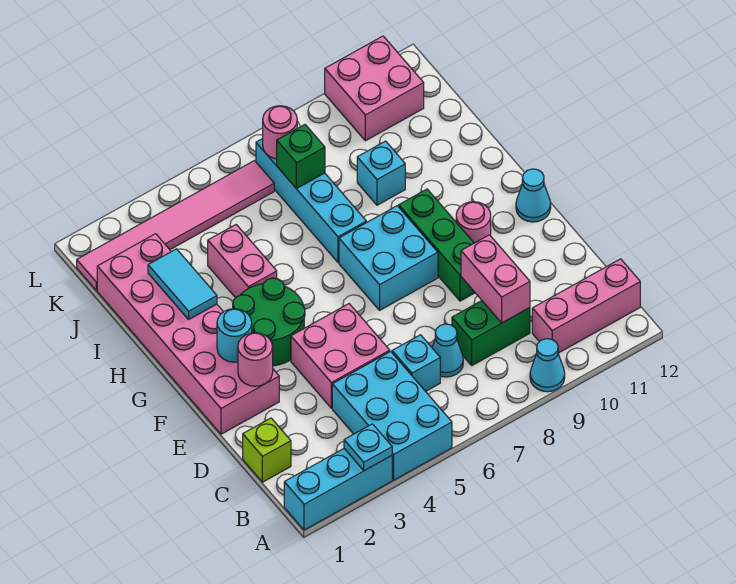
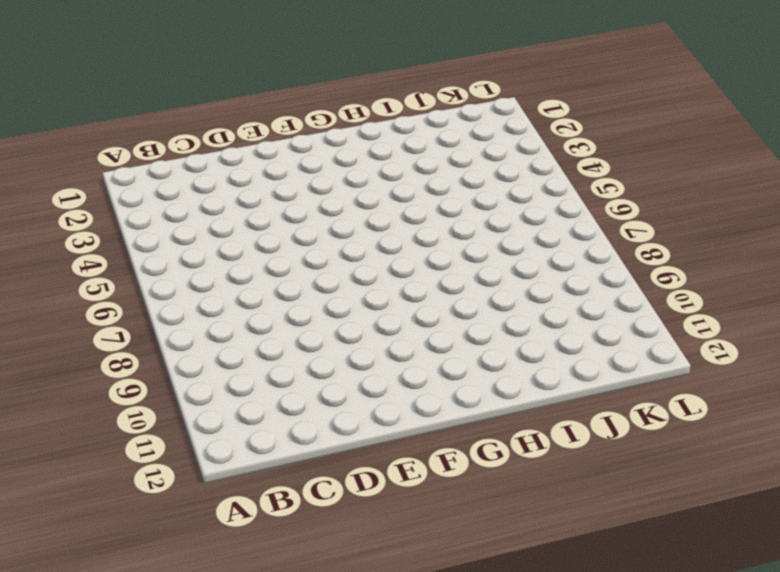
none -> cyan 1x3 brick [284,449,392,530]
none -> cyan 2x3 brick [332,351,452,480]
none -> cyan 1x1 cone [530,339,565,392]

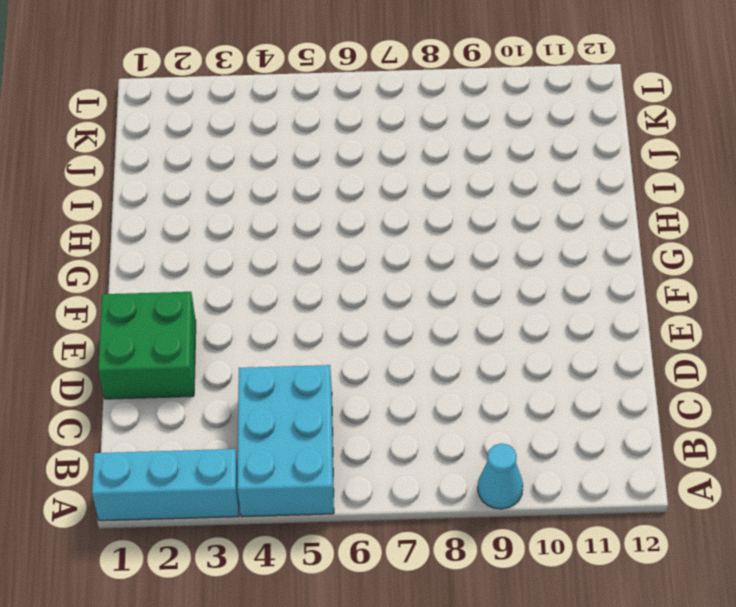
green 2x2 brick [98,292,196,399] -> pink 2x6 brick [97,234,279,434]
none -> pink 1x3 brick [532,259,640,353]
none -> lime 1x1 brick [243,418,291,482]
none -> cyan 1x1 brick [392,335,440,391]

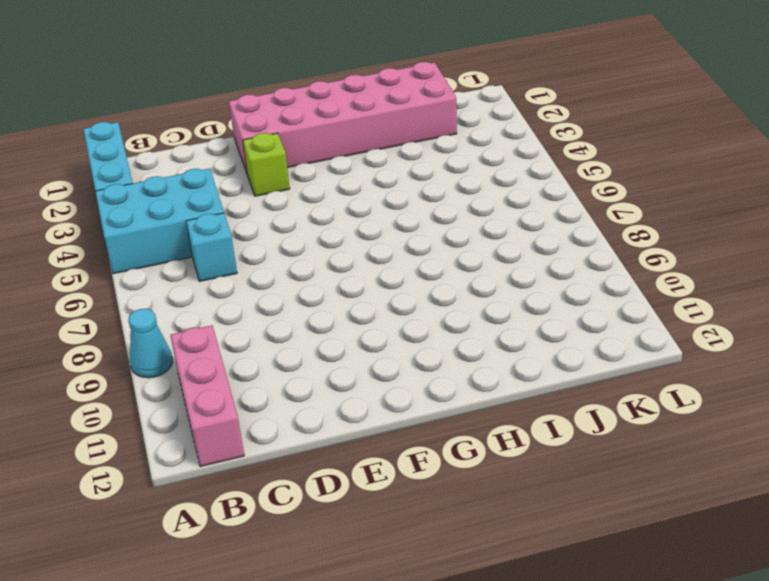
lime 1x1 brick [243,133,290,196] -> lime 1x1 brick moved to [243,418,291,482]
none -> cyan 1x1 cone [432,324,463,377]
none -> green 1x2 brick [452,301,530,365]
none -> pink 2x2 brick [291,304,390,408]

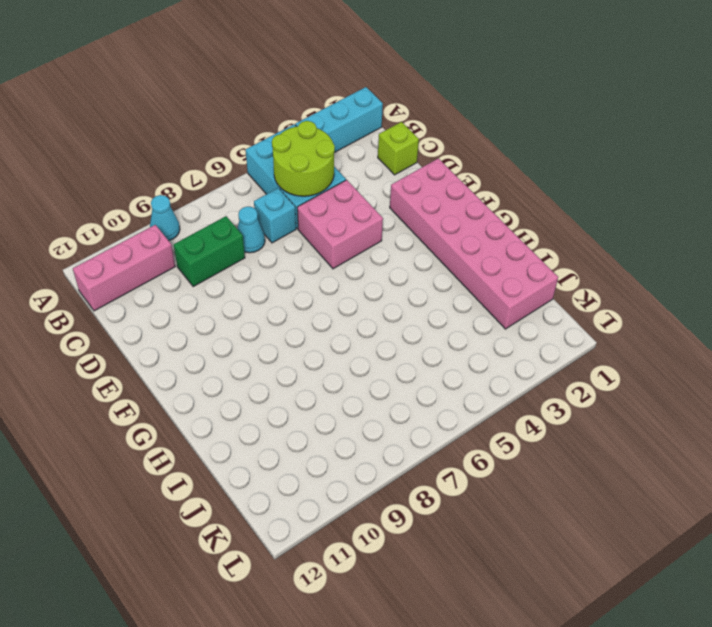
lime 2x2 round brick [272,121,335,196] -> none
none -> green 1x3 brick [399,189,475,301]
none -> green 2x2 round brick [233,278,305,366]
none -> cyan 2x2 brick [339,206,438,310]

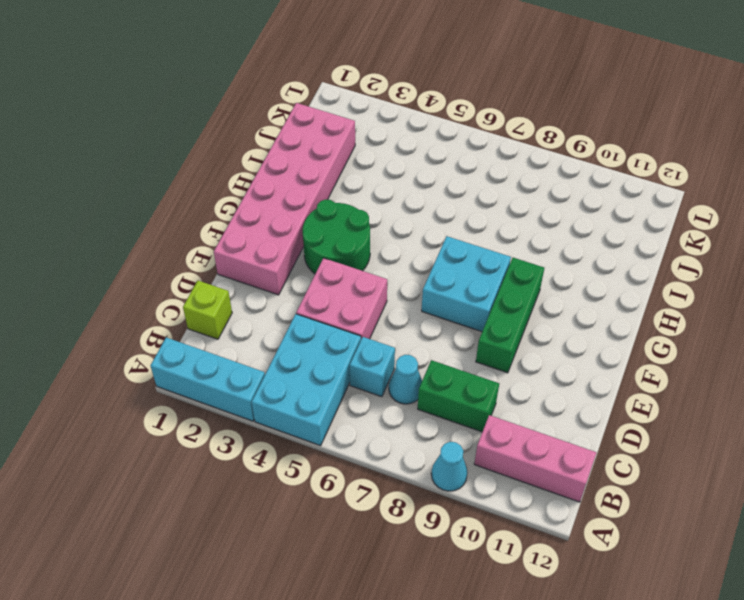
none -> pink 1x1 round brick [456,202,491,243]
none -> cyan 1x1 cone [516,169,551,222]
none -> pink 1x2 brick [208,225,277,298]

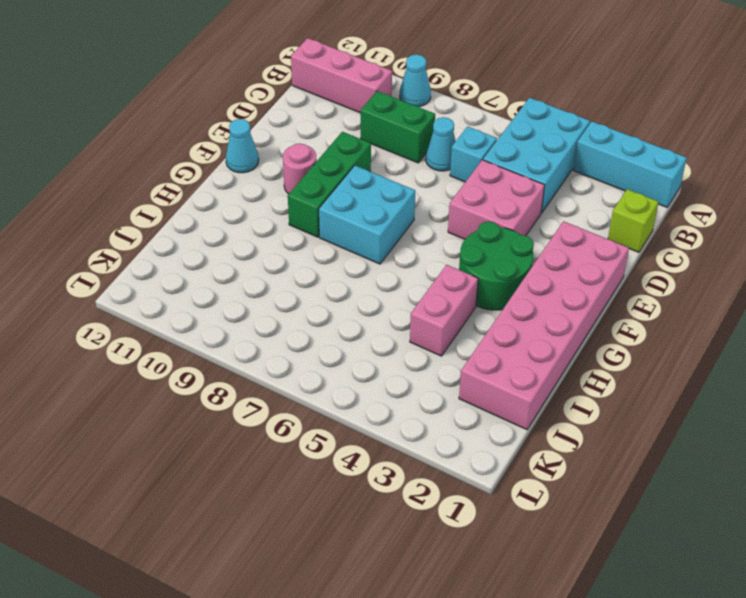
none -> cyan 1x4 brick [256,139,366,262]
none -> cyan 1x1 brick [357,141,405,205]
none -> pink 1x6 tile [77,161,274,290]

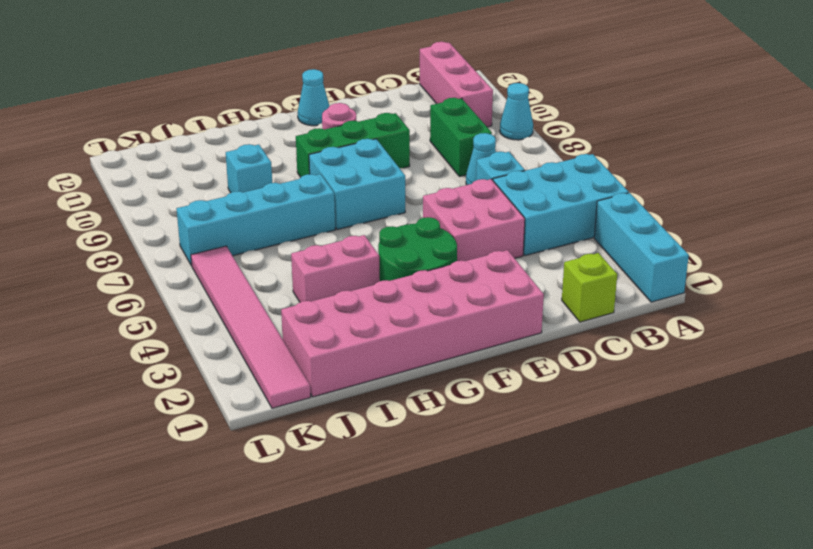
none -> pink 2x2 brick [325,36,424,141]
none -> cyan 1x1 plate [344,424,392,471]
none -> pink 1x2 brick [461,235,530,323]

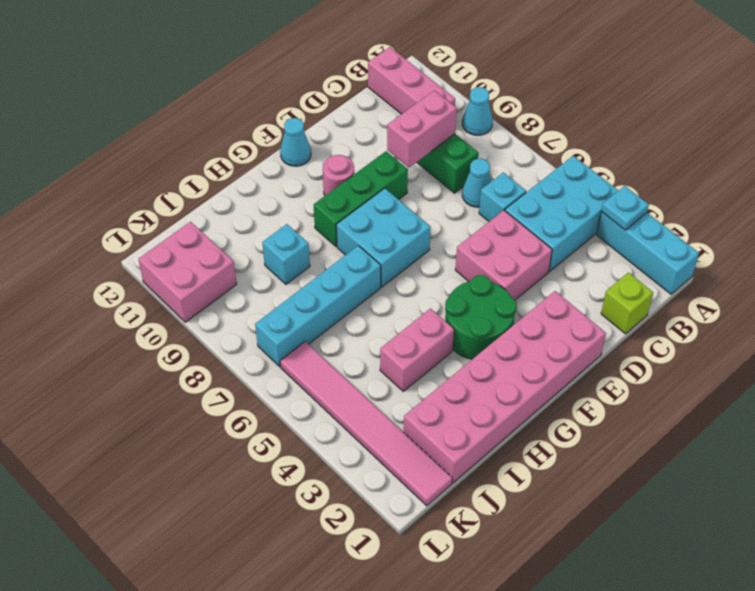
none -> pink 1x1 round brick [238,333,273,386]
none -> cyan 1x1 round brick [217,309,252,362]
none -> cyan 1x2 tile [148,249,217,319]

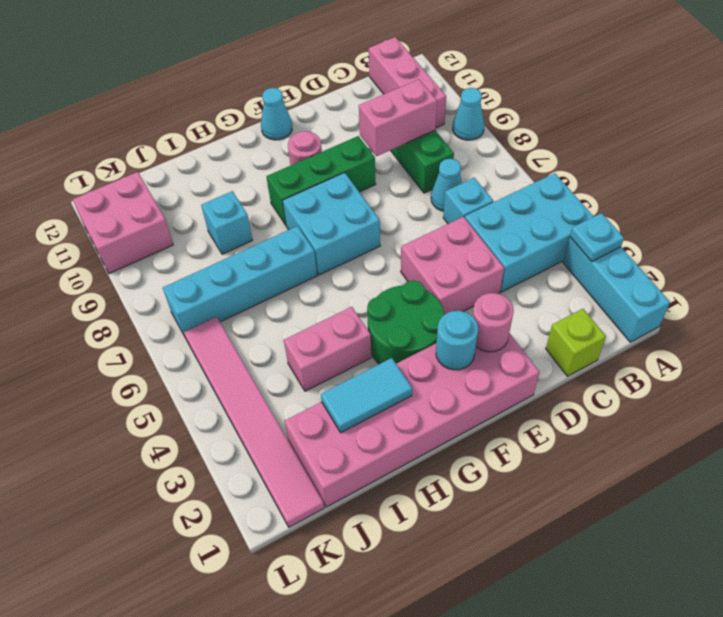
none -> green 1x1 brick [277,125,325,189]
none -> pink 1x1 round brick [263,106,297,159]

